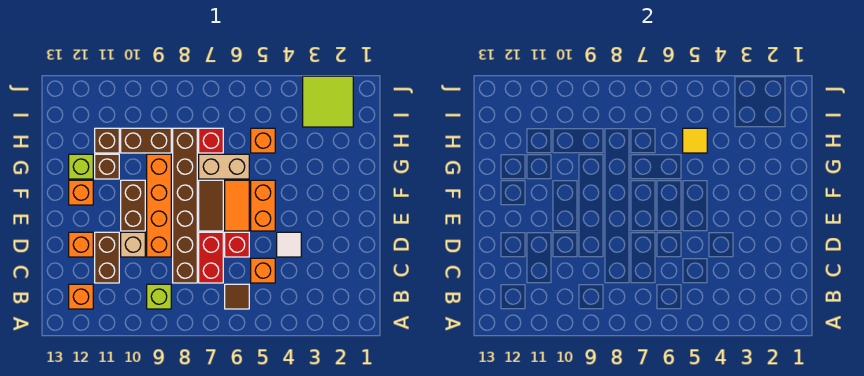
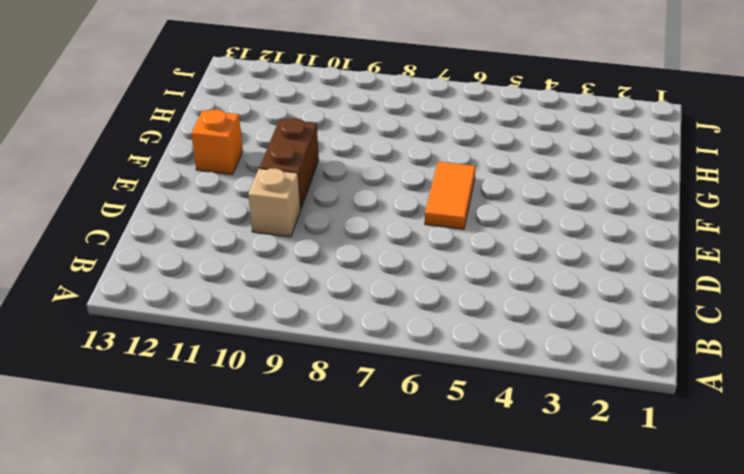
none -> brown 1x1 tile [225,284,249,309]
none -> lime 1x1 brick [147,284,171,309]
none -> orange 1x1 brick [69,284,93,309]

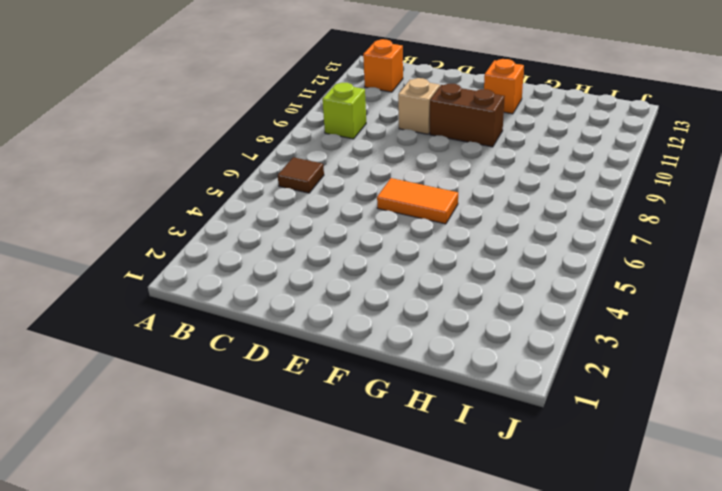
none -> orange 1x1 brick [251,258,275,283]
none -> red 1x2 brick [199,232,223,283]
none -> brown 1x6 brick [173,128,197,283]

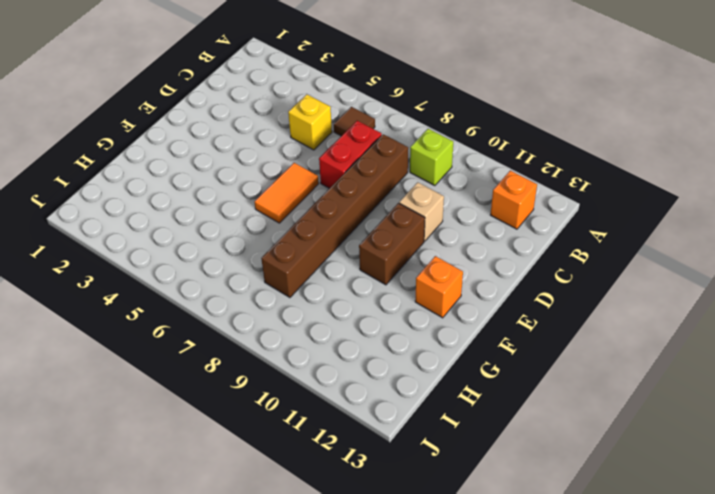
yellow 1x1 brick [288,94,332,150] -> orange 1x1 brick [251,258,275,283]
none -> brown 1x2 brick [95,232,119,283]
none -> white 1x1 tile [277,232,301,257]
none -> red 1x1 brick [225,232,249,257]

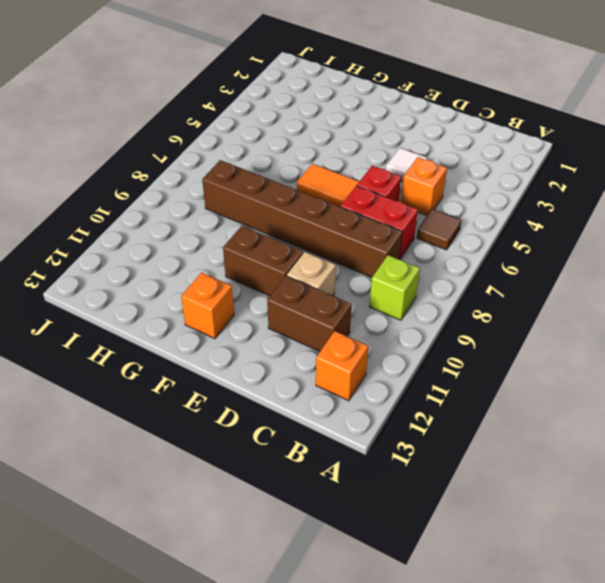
none -> orange 1x4 brick [147,154,171,257]
none -> orange 1x1 brick [69,232,93,257]
none -> orange 1x2 brick [251,180,275,231]

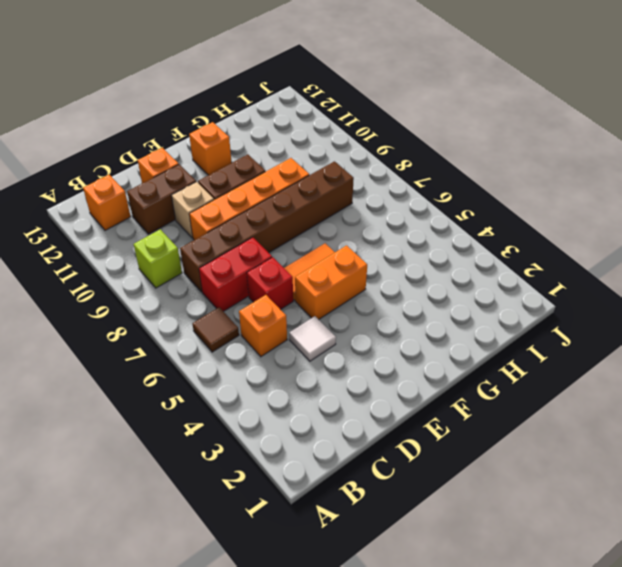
none -> brown 1x2 tile [199,180,223,231]
none -> tan 1x2 brick [199,154,249,179]
none -> brown 1x1 brick [95,154,119,179]

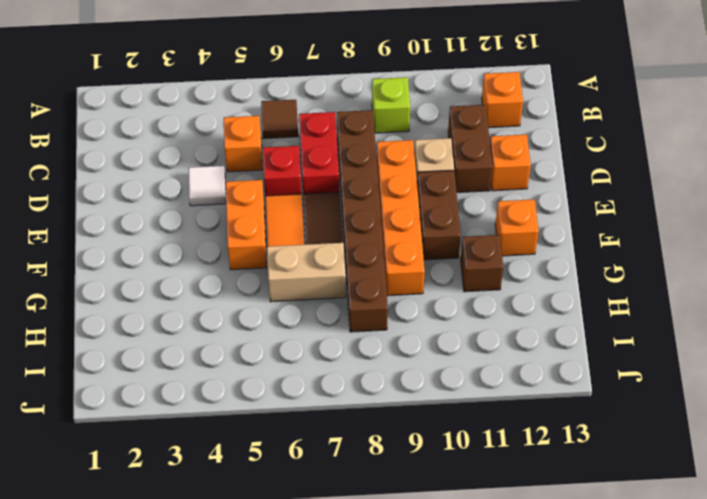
none -> lime 1x1 brick [69,154,93,179]
none -> orange 1x1 brick [251,128,275,153]
none -> red 1x1 brick [199,128,223,153]

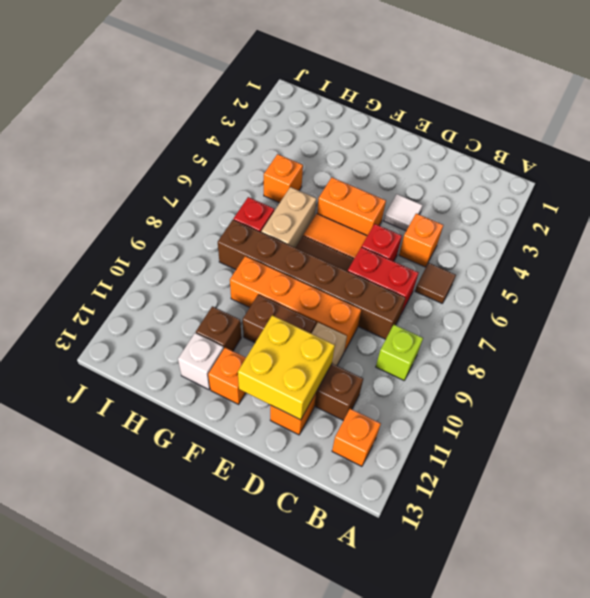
yellow 2x2 brick [238,315,335,420] -> none
white 1x1 brick [178,333,224,390] -> lime 1x1 brick [69,154,93,179]
none -> brown 1x2 brick [121,128,171,153]
none -> brown 1x1 brick [95,128,119,153]
none -> lime 2x2 tile [303,76,353,127]

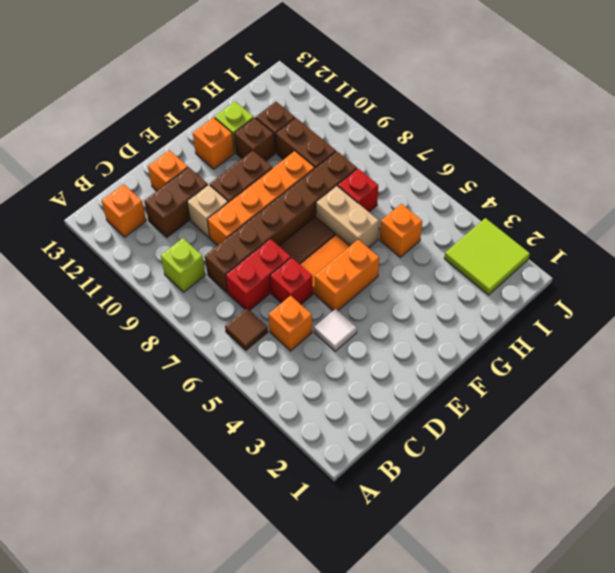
none -> yellow 1x1 tile [683,128,707,153]

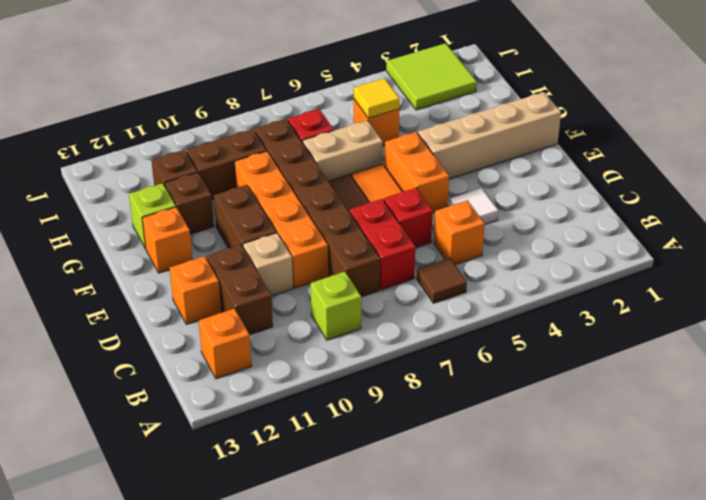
tan 1x4 brick [418,92,561,179] -> none

